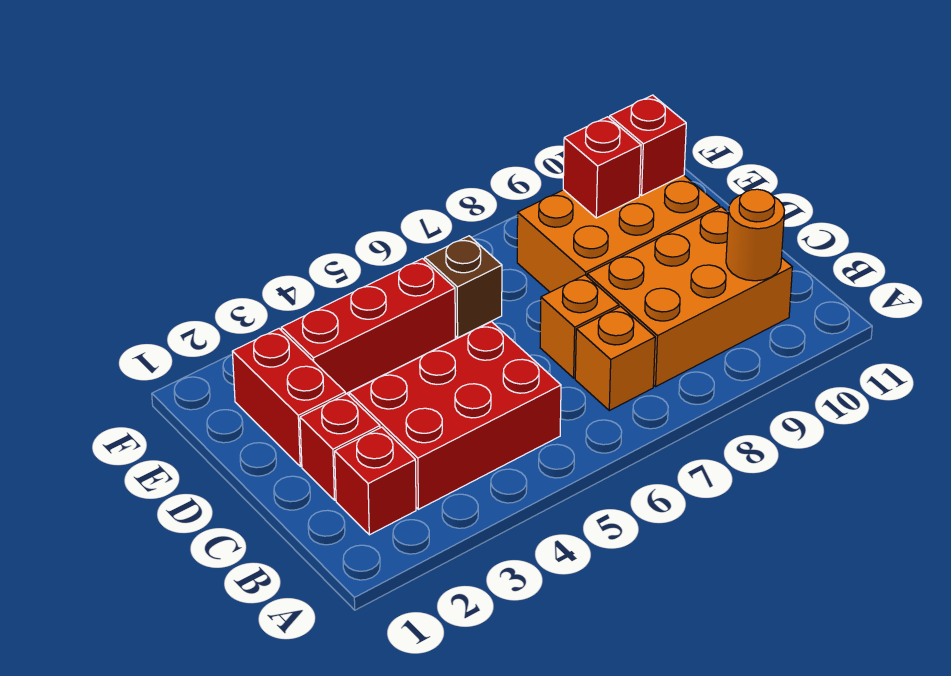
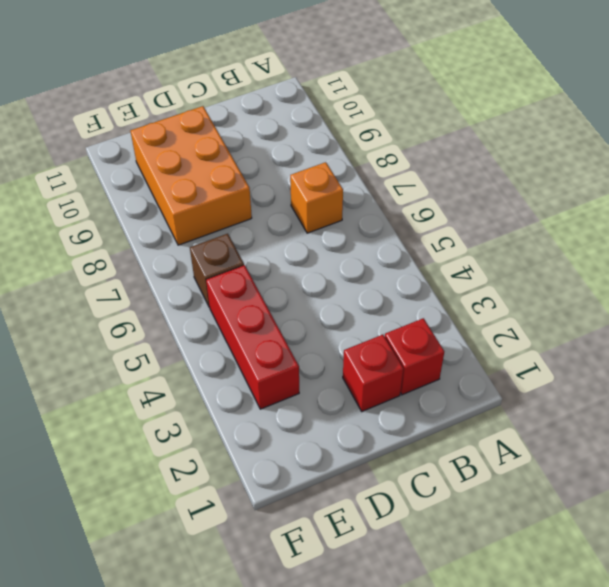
none -> red 2x3 brick [349,322,561,509]
none -> orange 2x3 brick [587,207,792,386]
none -> orange 1x1 brick [540,275,619,378]

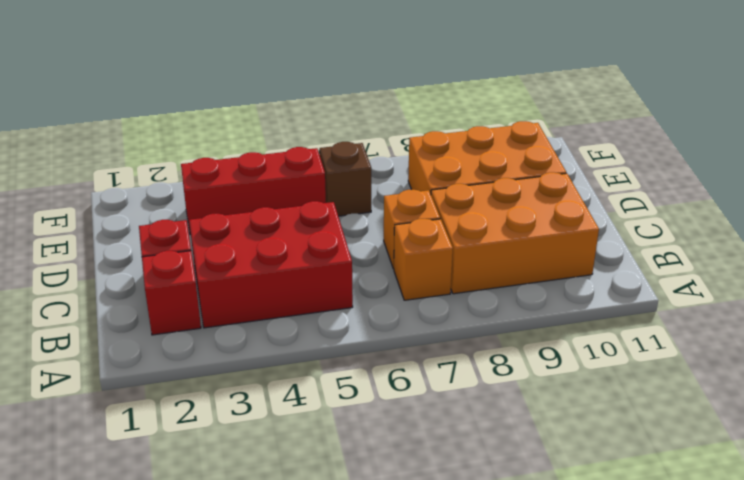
none -> red 1x2 brick [232,329,345,466]
none -> orange 1x1 round brick [726,189,785,281]
none -> red 1x1 brick [563,117,641,218]

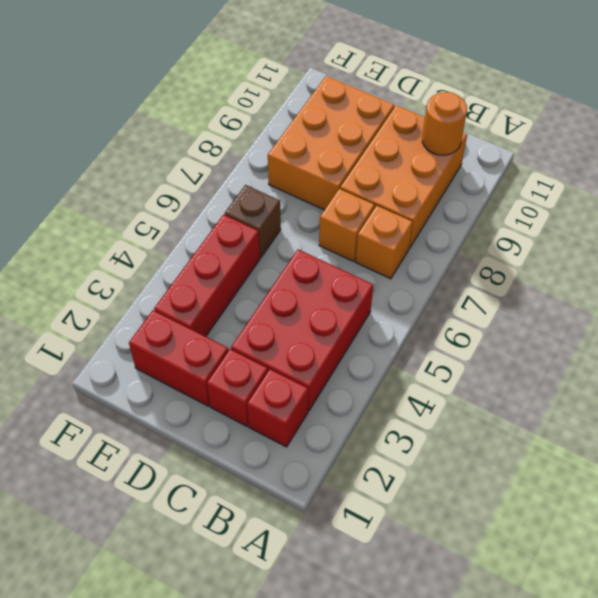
none -> red 1x1 brick [563,117,641,218]
none -> red 1x1 brick [610,95,686,195]

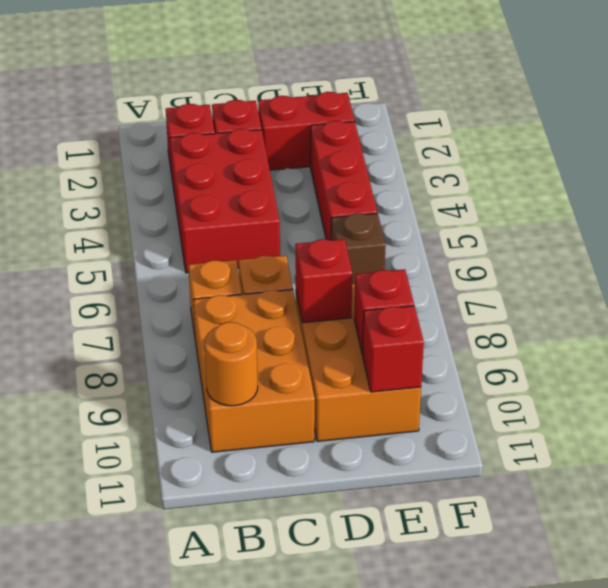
red 1x1 brick [295,239,352,323] -> none

